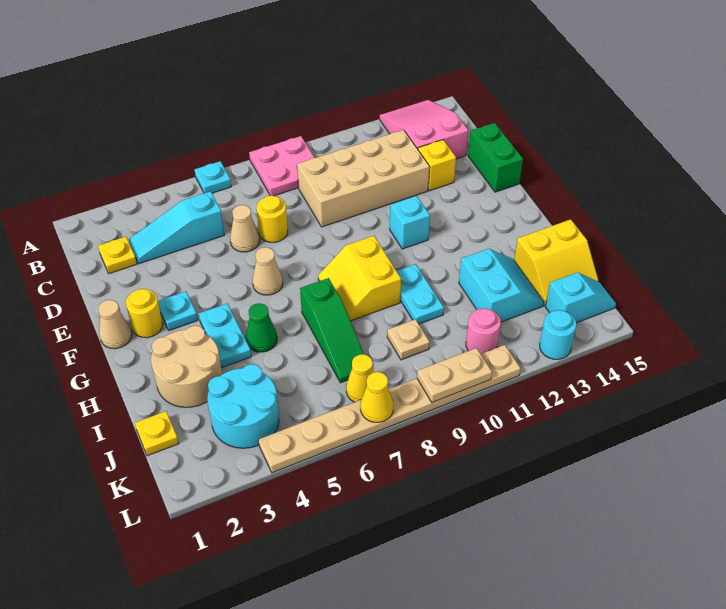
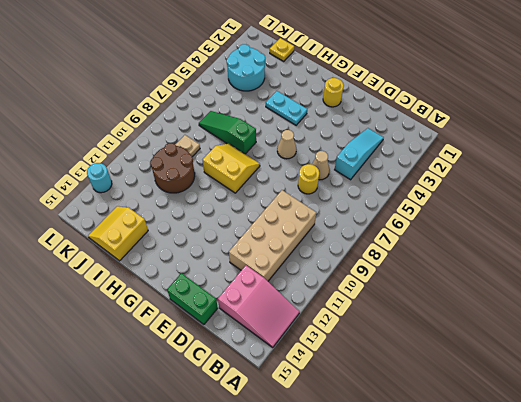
brown 2x2 round brick [150,143,195,193] -> cyan 1x2 plate [397,264,444,324]
none -> cyan 1x1 plate [195,161,231,193]
none -> pink 2x2 plate [249,136,315,196]
none -> yellow 1x1 plate [98,237,137,273]
none -> yellow 1x1 brick [418,140,456,191]

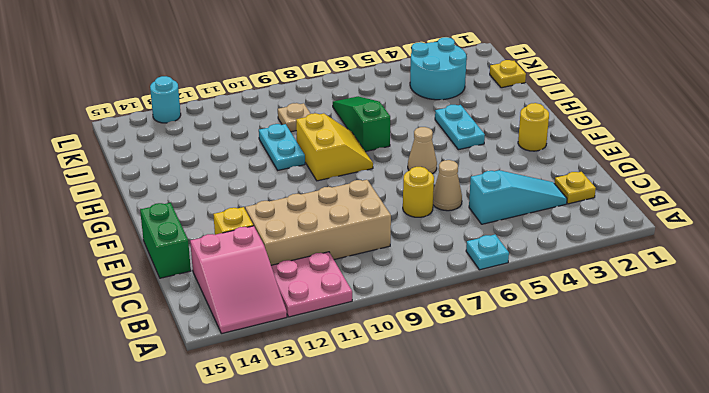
pink 2x2 plate [271,252,352,317] -> pink 2x2 plate moved to [249,136,315,196]
none -> tan 1x1 cone [98,300,132,349]
none -> cyan 1x1 plate [158,291,198,330]
none -> cyan 1x1 brick [390,196,430,249]
none -> tan 2x2 round brick [151,326,222,407]

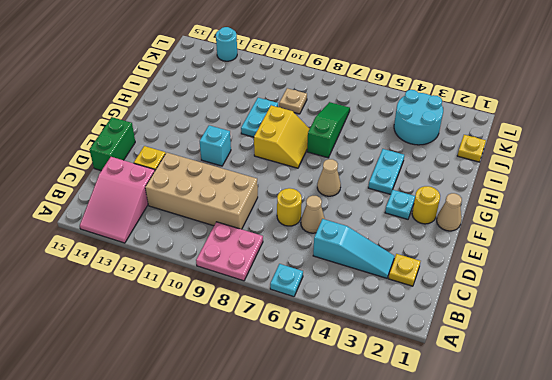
none -> tan 2x2 round brick [151,326,222,407]
none -> green 1x1 cone [246,303,277,352]
none -> cyan 2x2 slope [459,249,544,322]
none -> yellow 2x2 slope [514,219,599,305]

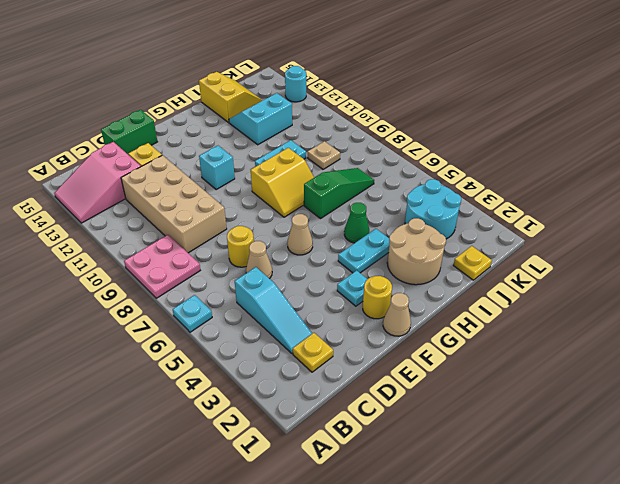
none -> yellow 1x1 cone [346,354,374,402]
none -> pink 1x1 round brick [466,309,501,354]
none -> cyan 1x2 slope [545,272,616,323]
none -> tan 1x8 plate [258,345,521,473]

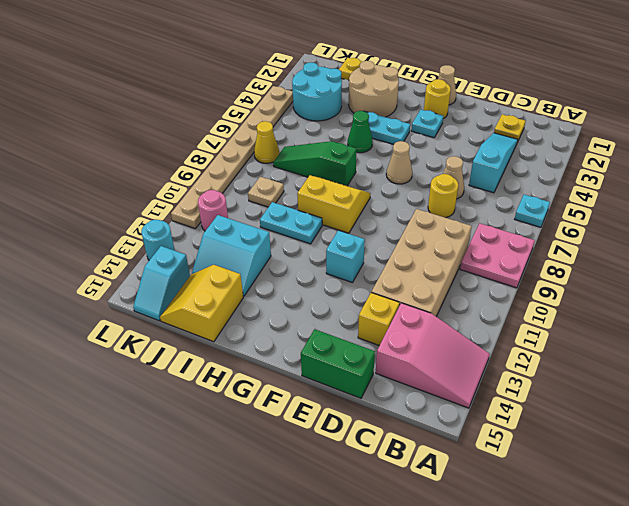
none -> yellow 1x1 cone [360,372,393,422]
none -> tan 1x2 plate [417,348,492,402]

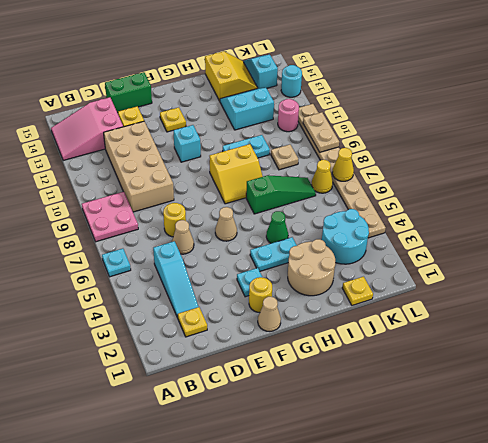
yellow 1x1 plate [160,107,186,132] -> none

